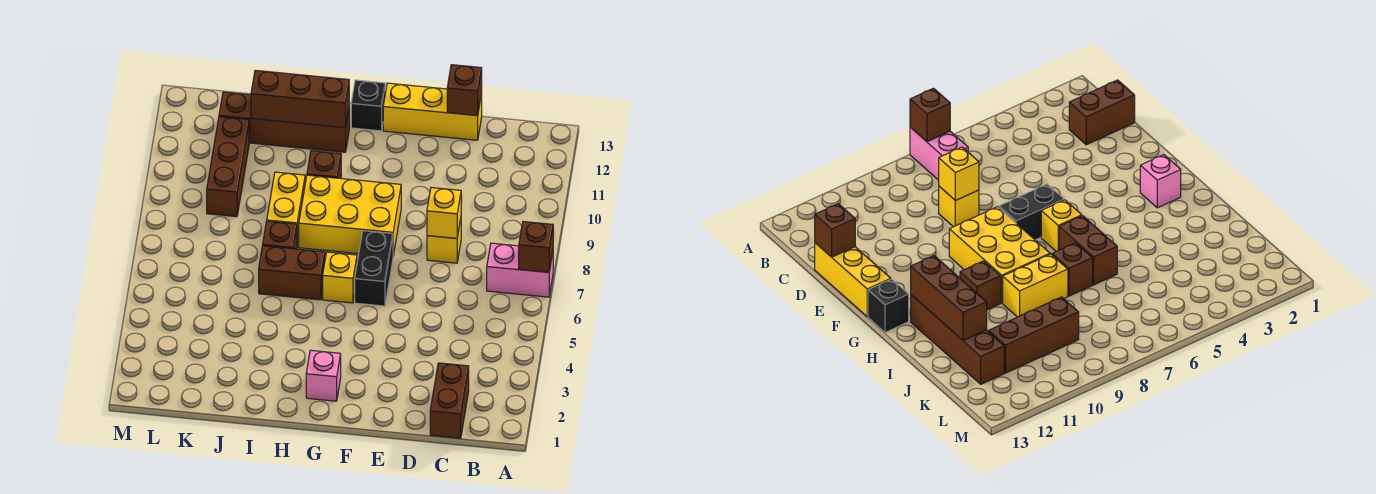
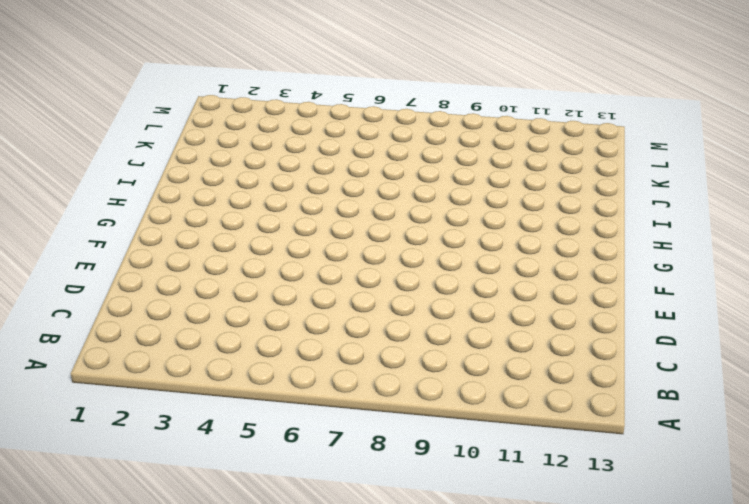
none -> pink 1x2 brick [487,243,553,297]
none -> brown 1x2 brick [430,363,469,438]
none -> yellow 1x1 brick [427,219,461,263]

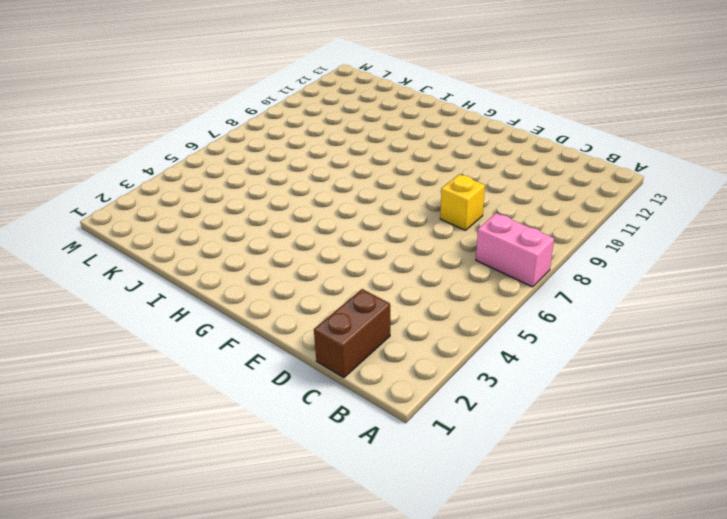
none -> yellow 1x3 brick [383,83,482,140]
none -> black 1x2 brick [355,231,393,306]
none -> yellow 2x3 brick [299,175,401,255]

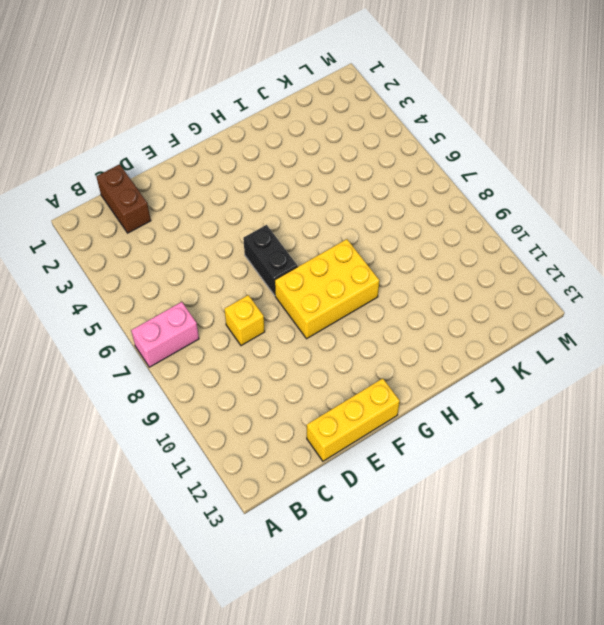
none -> pink 1x1 brick [306,350,341,401]
none -> yellow 1x1 brick [323,252,357,303]
none -> black 1x1 brick [351,80,386,131]

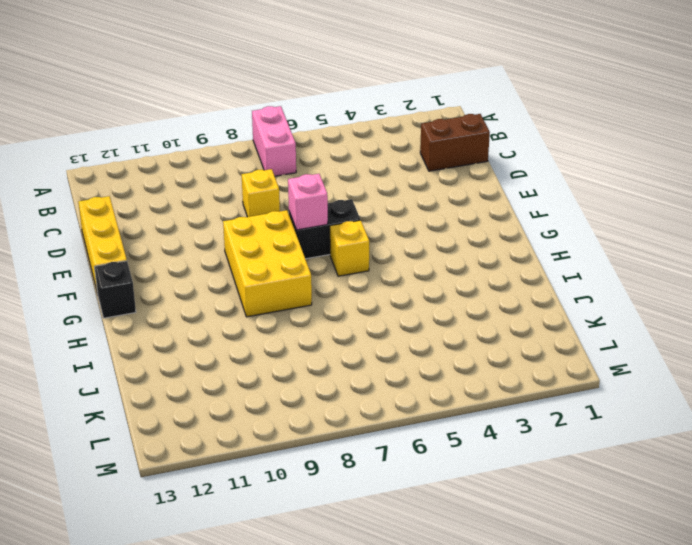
pink 1x1 brick [288,174,328,230] -> pink 1x1 brick moved to [306,350,341,401]
none -> brown 1x2 brick [259,246,325,300]
none -> brown 1x1 brick [307,151,341,178]
none -> brown 1x4 brick [219,92,349,152]

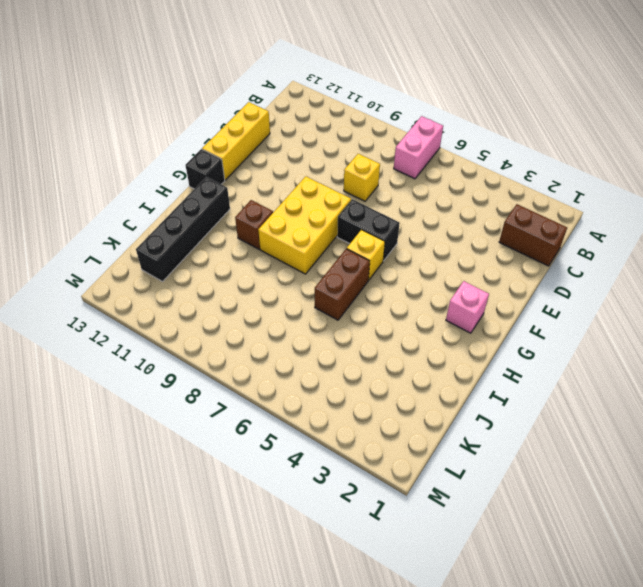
black 1x4 brick [136,177,230,281] -> brown 1x4 brick [219,92,349,152]
none -> brown 1x1 brick [263,221,297,249]
none -> yellow 1x2 brick [267,172,305,246]
none -> brown 1x3 brick [207,117,249,217]

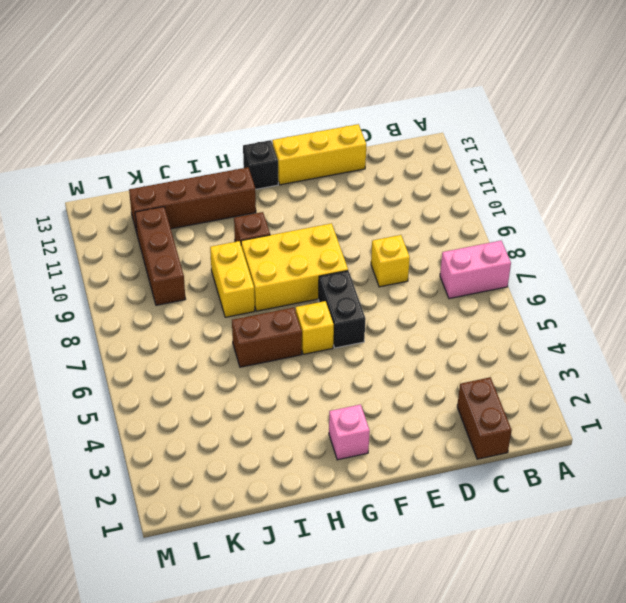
none -> brown 1x1 brick [263,221,297,249]
none -> brown 1x1 brick [519,222,553,272]
none -> yellow 1x1 brick [427,188,461,238]

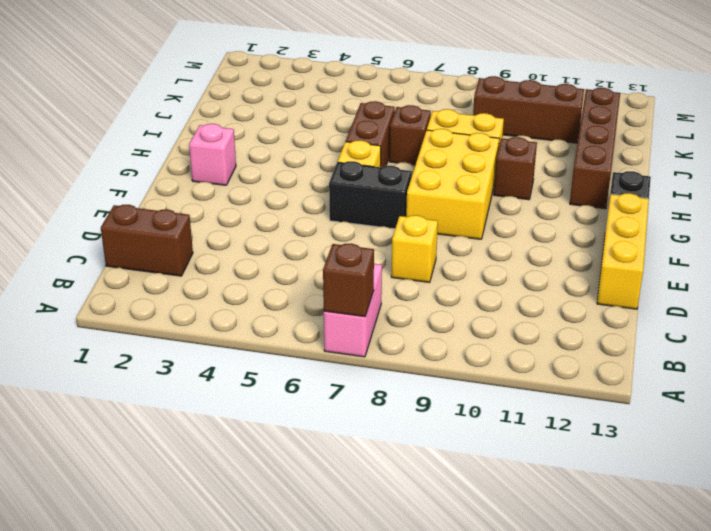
none -> yellow 1x1 brick [427,188,461,238]
none -> brown 1x1 brick [447,65,482,116]
none -> brown 1x3 brick [251,70,349,128]

